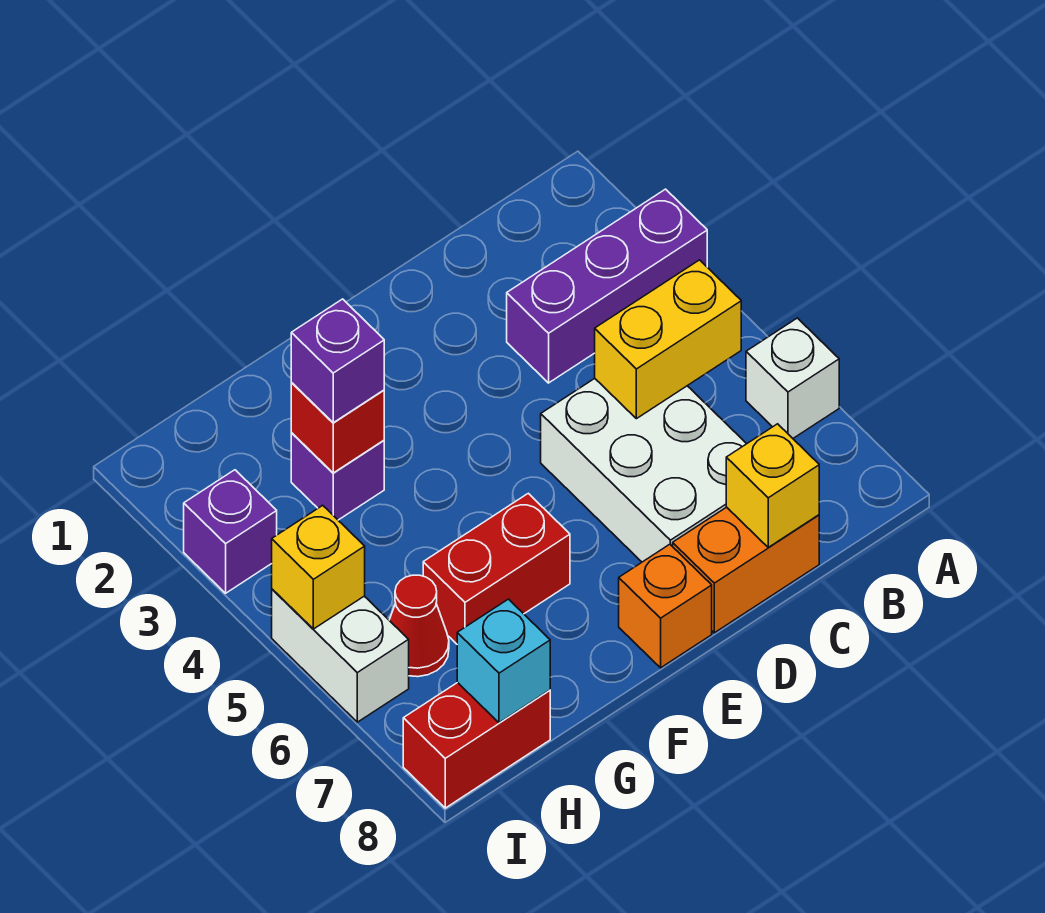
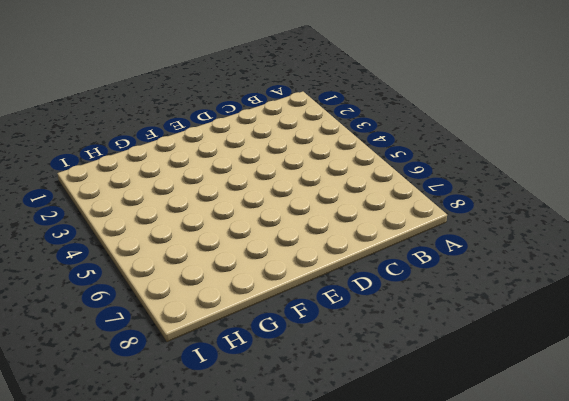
none -> purple 1x3 brick [507,189,707,383]
none -> white 1x1 brick [746,318,839,438]
none -> white 2x3 brick [541,379,746,562]

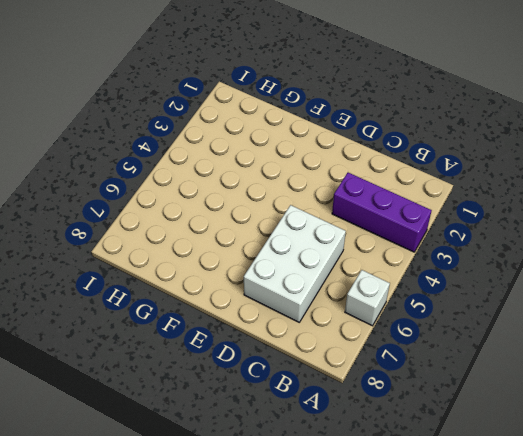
none -> orange 1x2 brick [673,507,819,633]
none -> orange 1x1 brick [619,544,712,668]
none -> red 1x2 brick [423,493,570,644]

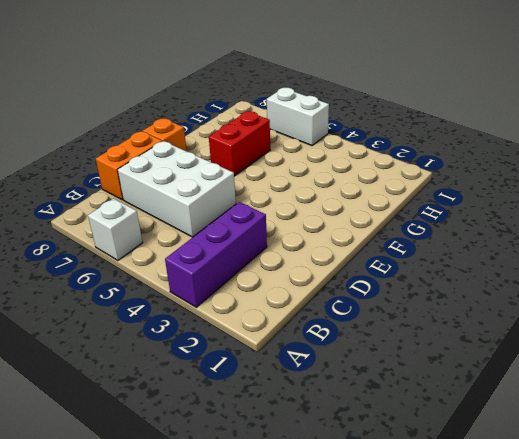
none -> purple 1x1 brick [291,433,384,520]
none -> red 1x1 cone [389,575,449,677]
none -> red 1x2 brick [403,682,550,808]

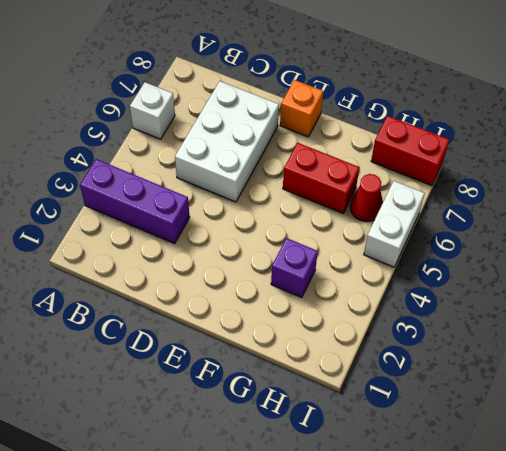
none -> orange 1x2 brick [673,507,819,633]
none -> purple 1x1 brick [184,470,277,593]
none -> yellow 1x2 brick [595,260,741,419]

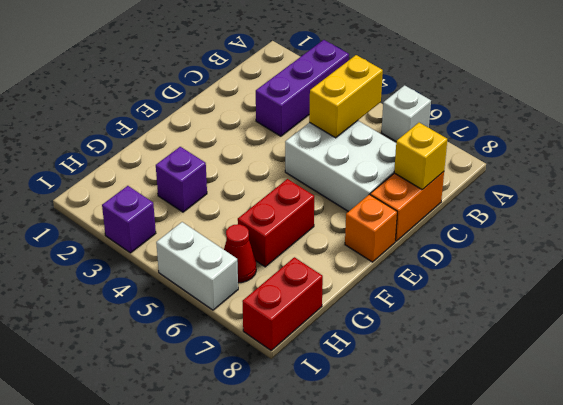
none -> red 1x1 brick [291,383,384,473]
none -> cyan 1x1 brick [457,599,550,723]
none -> yellow 1x1 brick [272,505,365,629]

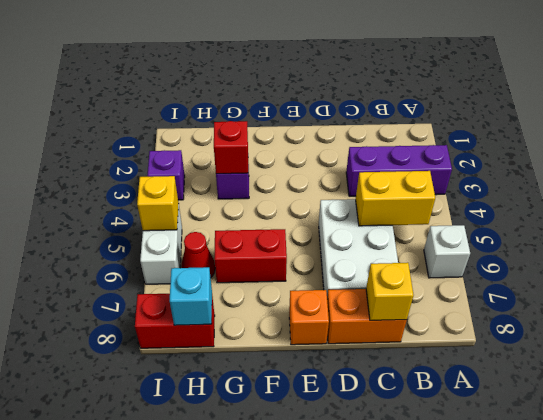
none -> purple 1x1 brick [291,299,384,423]

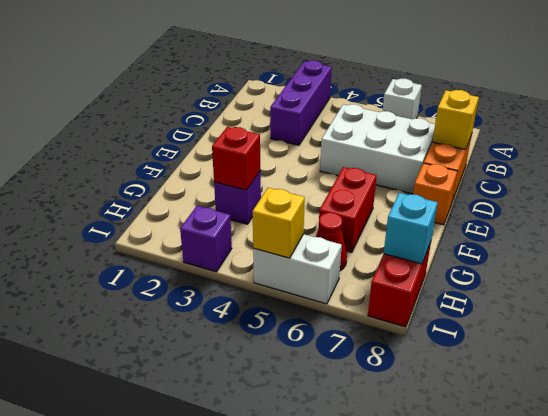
none -> yellow 1x2 brick [595,260,741,419]
none -> purple 1x1 brick [291,299,384,423]

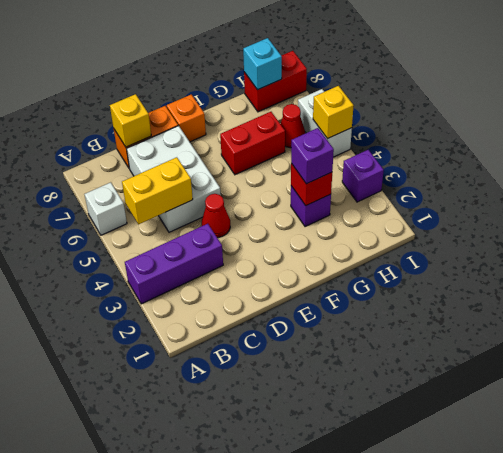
red 1x1 cone [202,194,230,238] -> none

